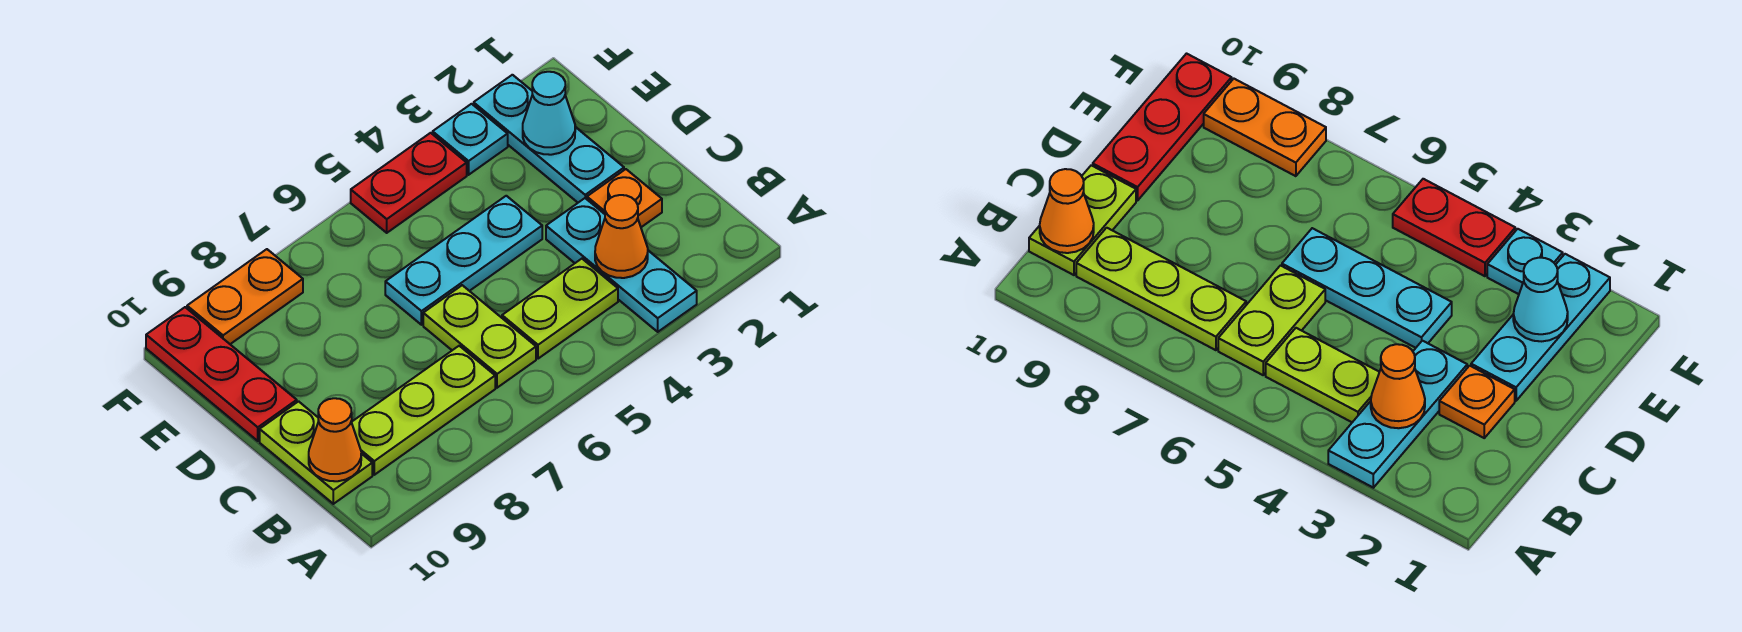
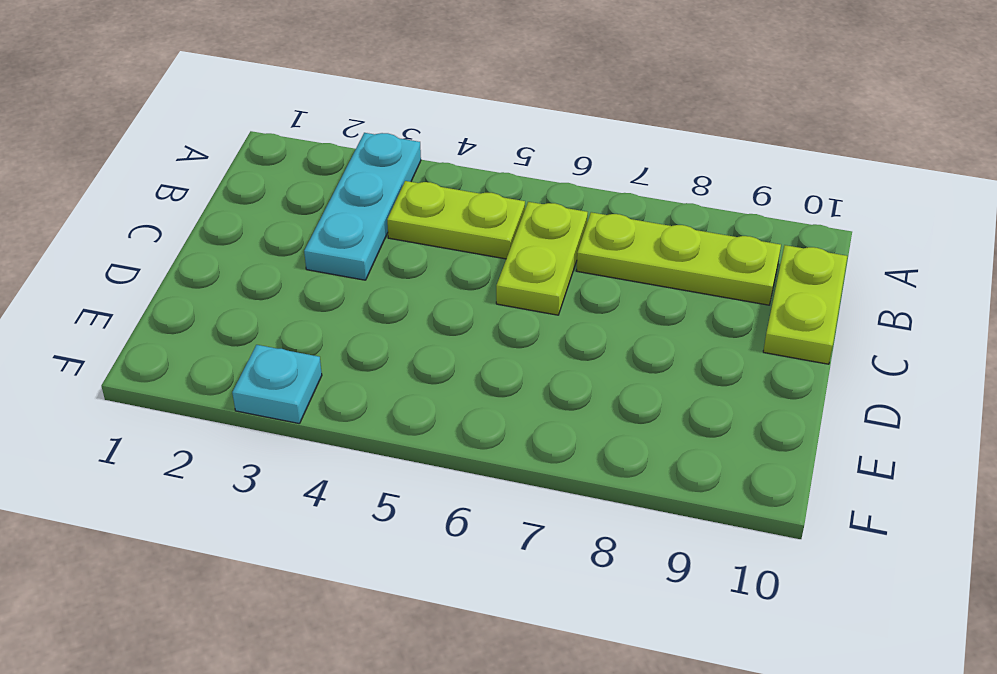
none -> orange 1x1 plate [587,169,662,227]
none -> cyan 1x3 plate [474,75,624,203]
none -> cyan 1x3 plate [385,196,542,325]

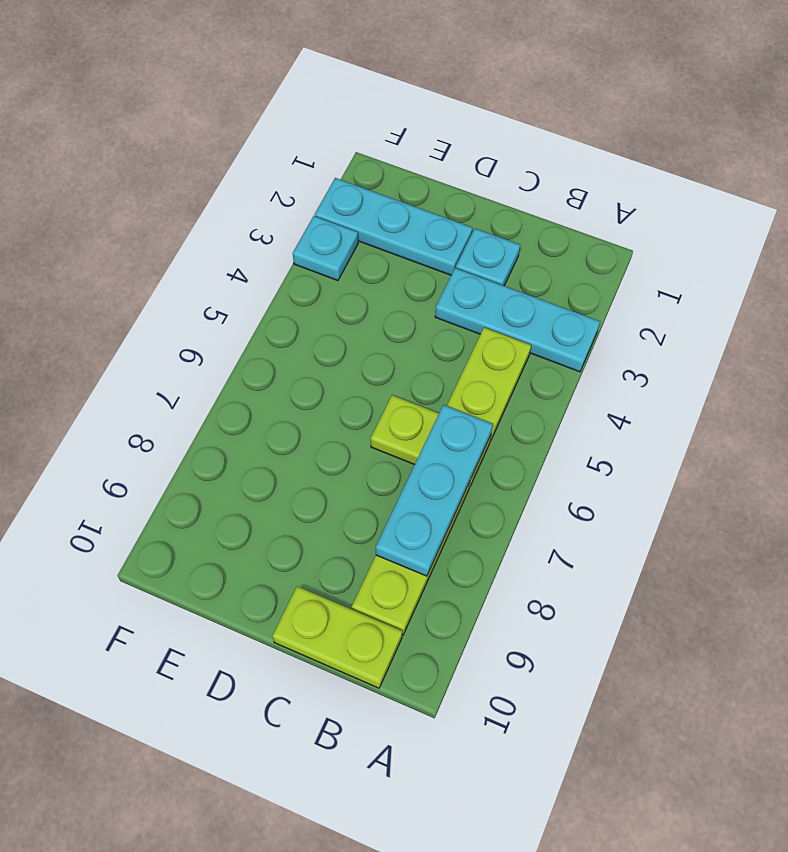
cyan 1x3 plate [376,405,493,576] -> cyan 1x3 plate moved to [385,196,542,325]
cyan 1x1 plate [456,228,520,286] -> orange 1x1 plate [587,169,662,227]
none -> red 1x3 plate [146,307,297,441]
none -> red 1x2 plate [351,133,467,233]
none -> orange 1x2 plate [187,249,303,344]

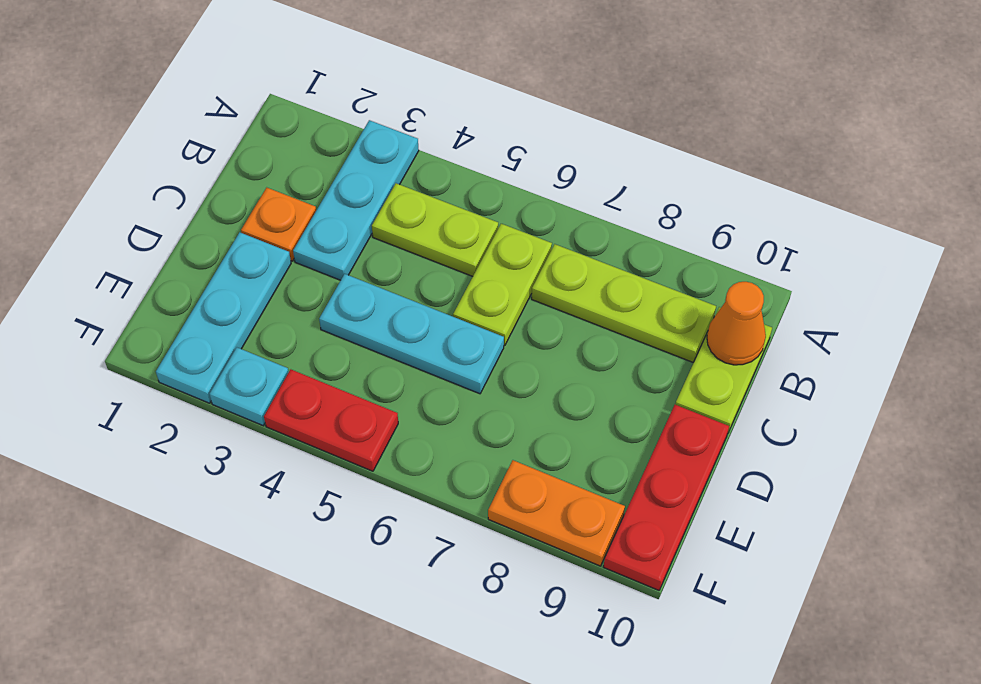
none -> orange 1x1 cone [595,195,648,278]
none -> cyan 1x1 cone [523,72,575,155]

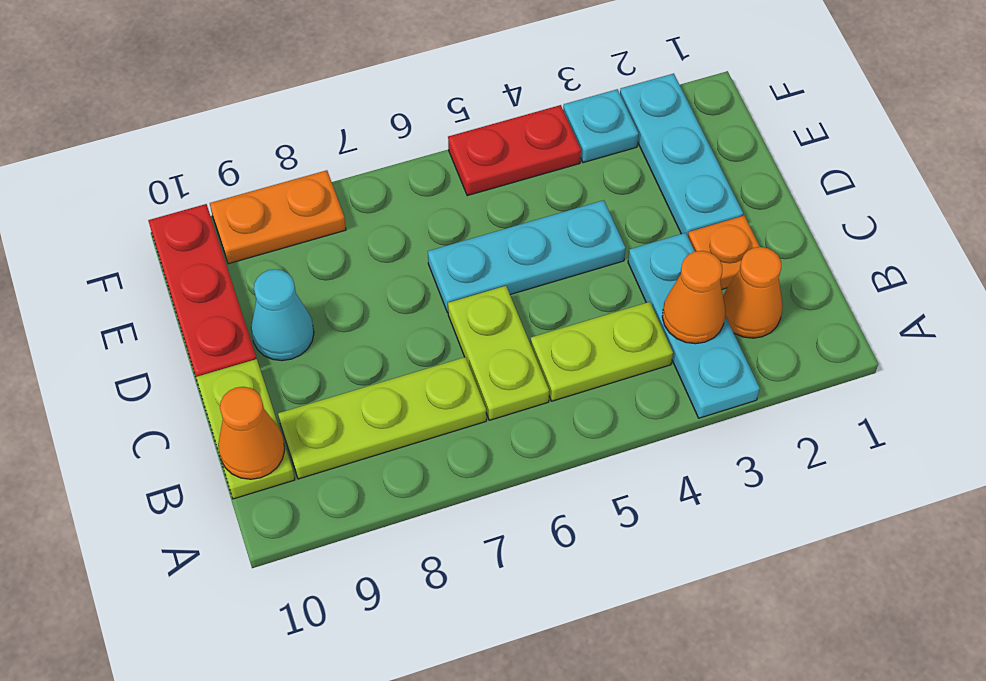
orange 1x1 cone [723,247,782,338] -> none
cyan 1x1 cone [251,269,314,361] -> cyan 1x1 cone moved to [523,72,575,155]

